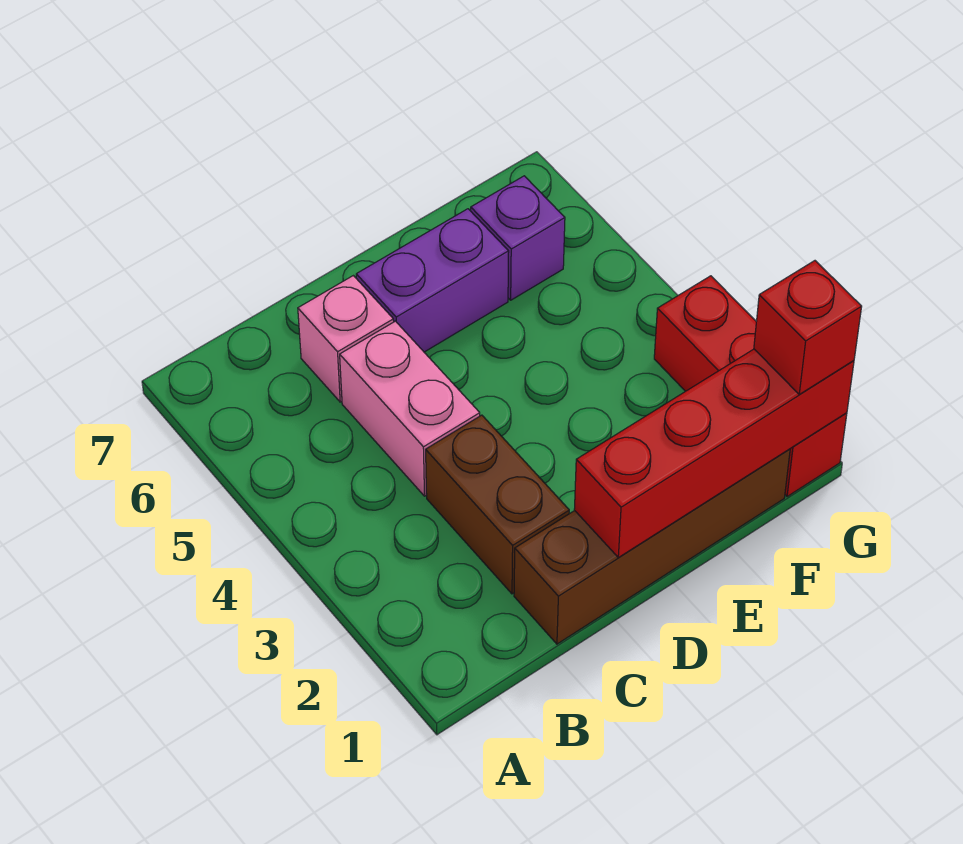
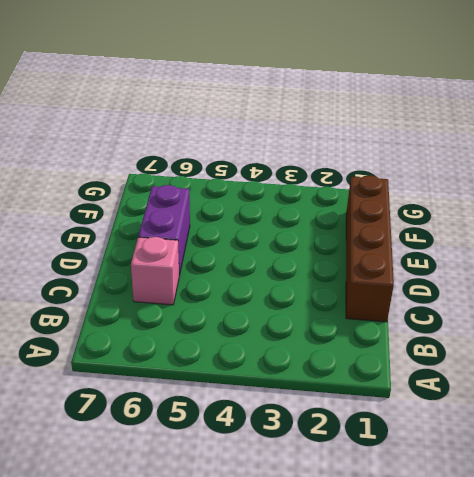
none -> brown 1x2 brick [426,415,569,594]
none -> pink 1x2 brick [340,321,480,496]

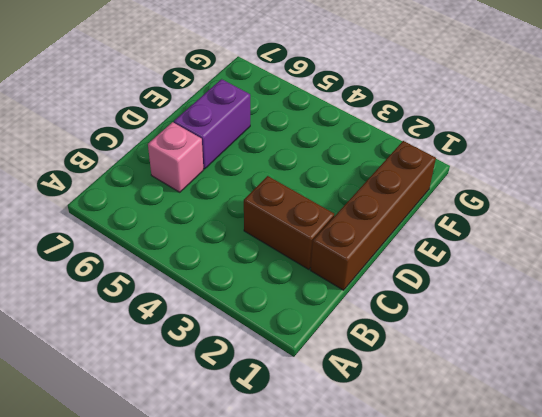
none -> pink 1x2 brick [340,321,480,496]
none -> purple 1x1 brick [471,176,565,300]

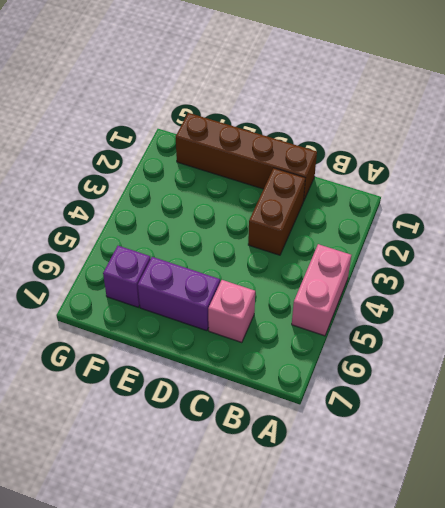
pink 1x2 brick [292,244,351,336] -> pink 1x2 brick moved to [340,321,480,496]
none -> red 1x3 brick [654,276,847,497]
none -> red 1x4 brick [574,349,854,557]

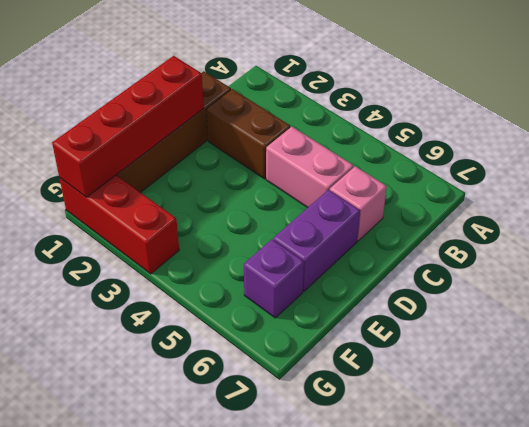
none -> red 1x1 brick [754,261,862,394]

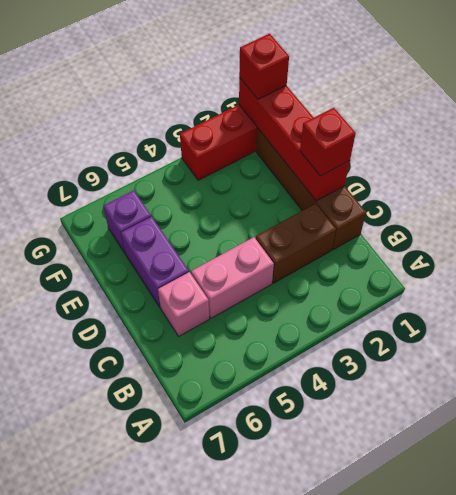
red 1x1 brick [300,108,356,176] -> none

